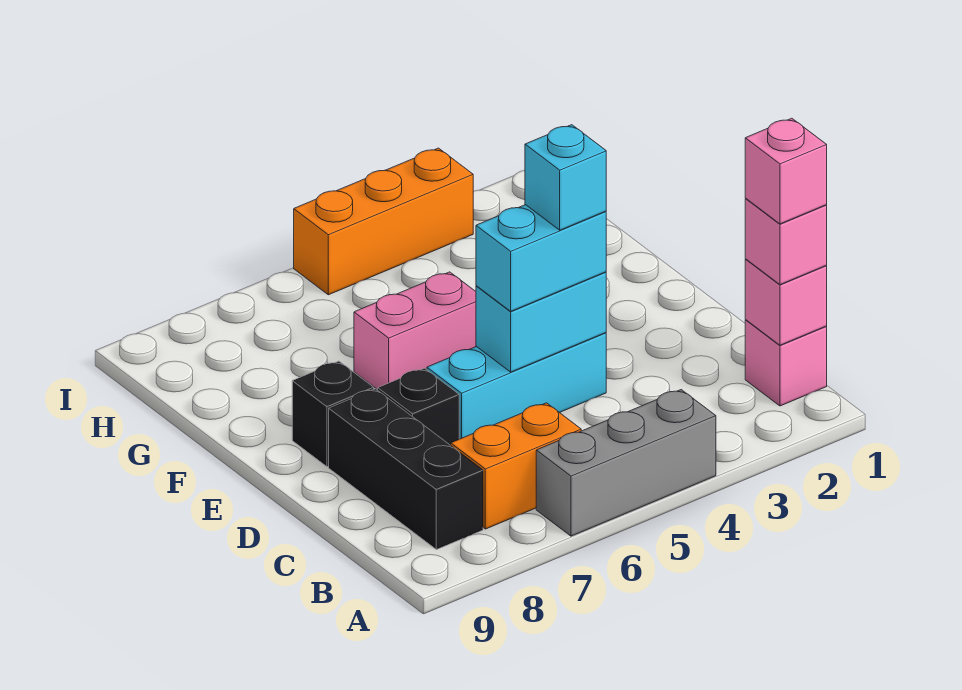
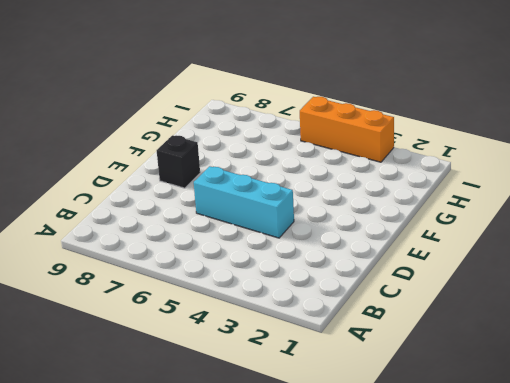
none -> grey 1x3 brick [536,390,716,536]
none -> pink 1x1 brick [745,320,827,406]
none -> orange 1x2 brick [451,403,581,529]

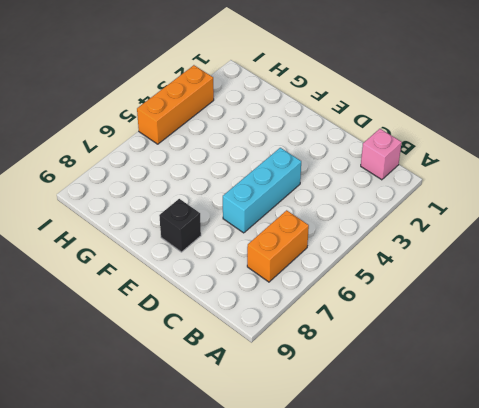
none -> grey 1x3 brick [536,390,716,536]
none -> black 1x3 brick [329,389,483,550]
none -> black 1x1 brick [378,368,459,445]

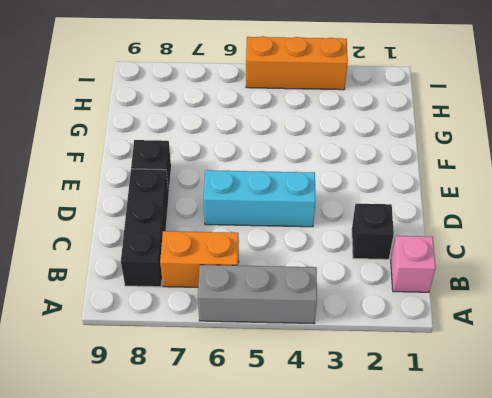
black 1x1 brick [352,204,394,259] -> black 1x1 brick moved to [378,368,459,445]
none -> pink 1x2 brick [354,272,476,390]
none -> pink 1x1 brick [745,259,827,345]
none -> cyan 1x2 brick [476,272,606,372]

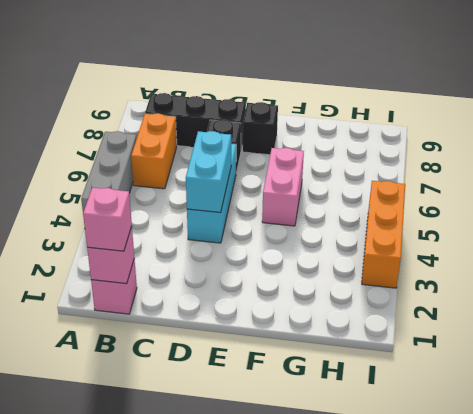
none -> cyan 1x2 brick [476,205,606,311]
none -> pink 1x1 brick [745,118,827,224]
none -> cyan 1x1 brick [525,125,606,230]

